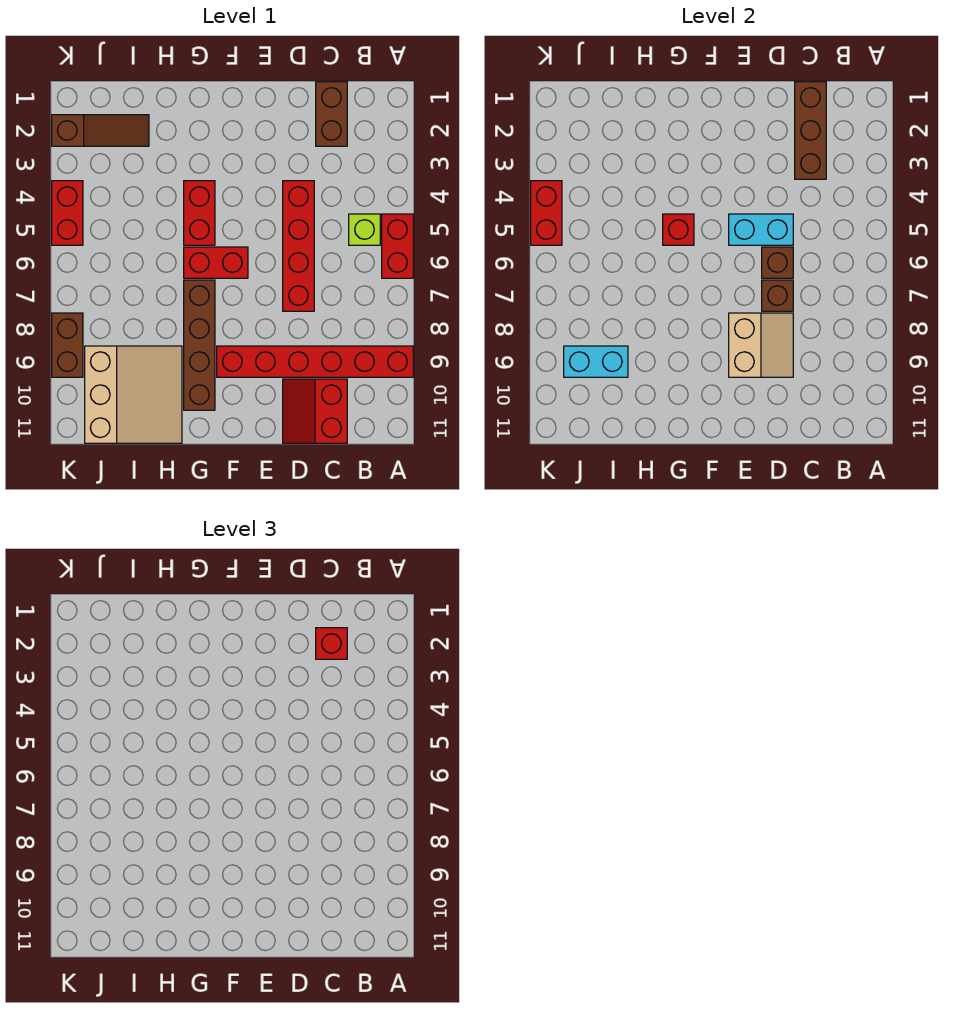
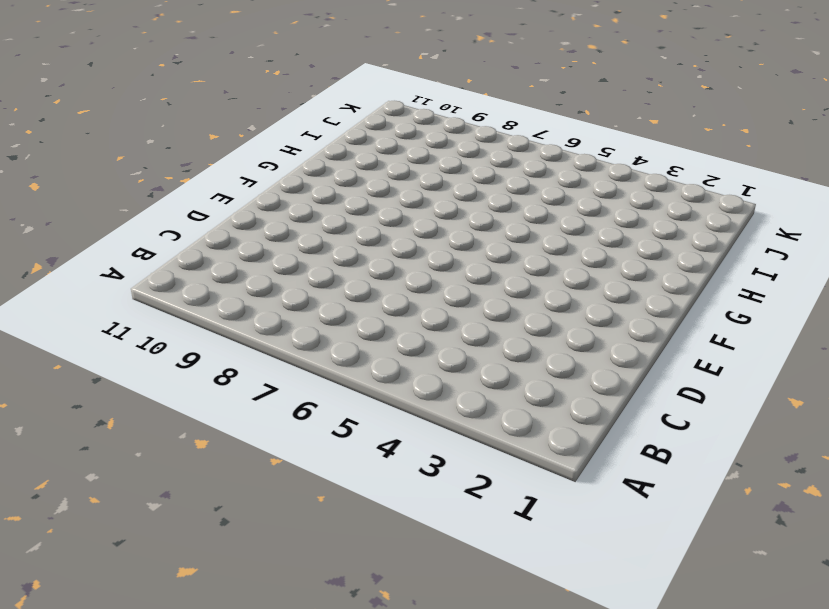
none -> red 1x2 brick [382,214,413,278]
none -> red 1x6 brick [217,346,413,377]
none -> lime 1x1 brick [349,214,380,245]

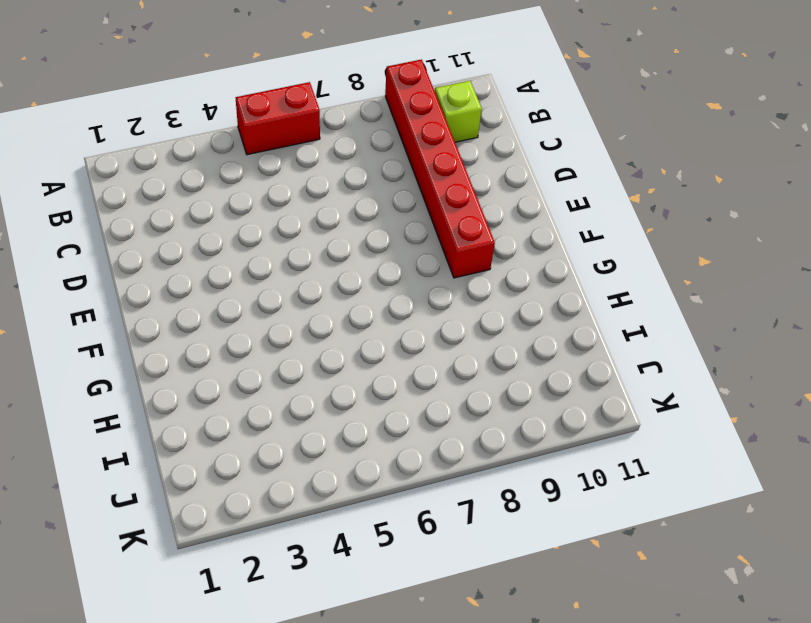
lime 1x1 brick [435,81,482,142] -> lime 1x1 brick moved to [349,214,380,245]
none -> brown 1x2 brick [316,82,347,146]
none -> red 2x2 slope [283,379,347,443]
none -> red 1x4 brick [283,181,314,311]

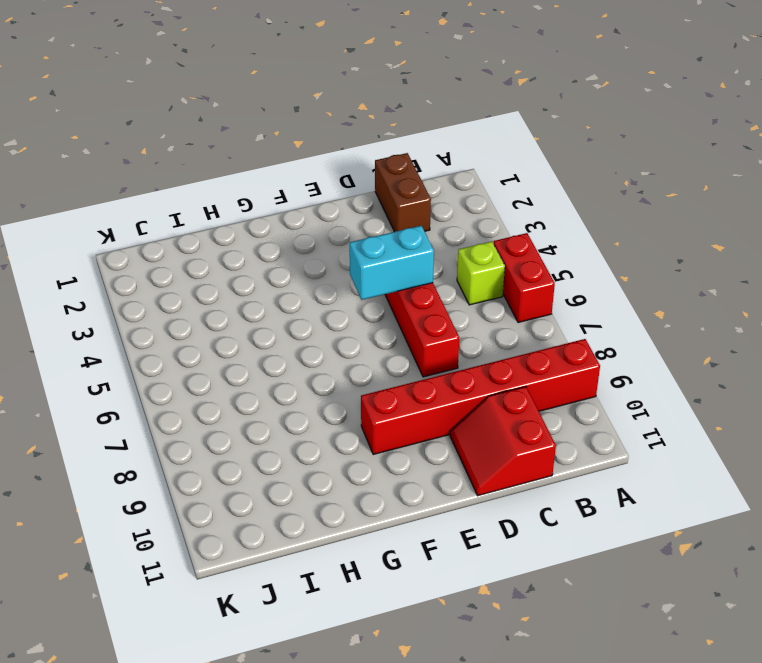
none -> red 1x2 brick [184,247,248,278]
none -> red 1x2 brick [184,181,215,245]
none -> brown 1x4 brick [184,280,215,410]

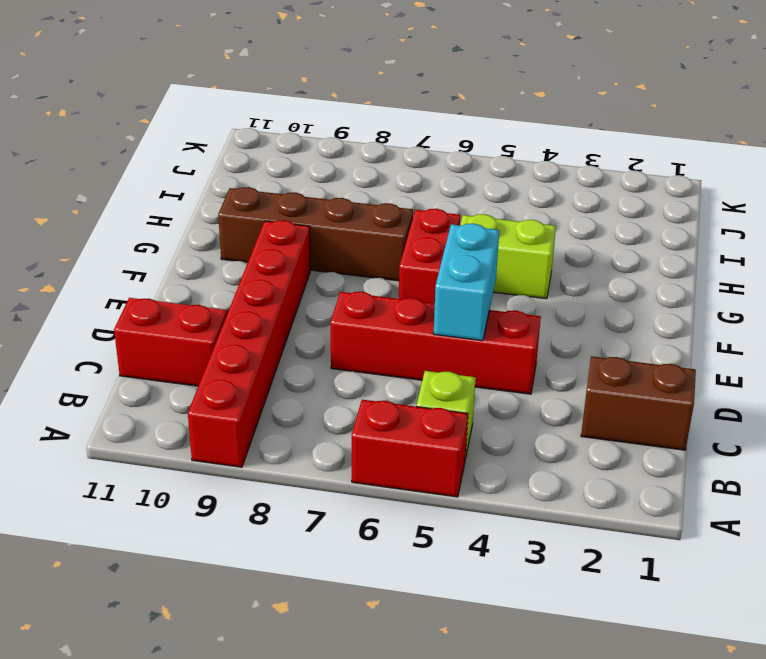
lime 1x2 brick [460,214,556,299] -> red 1x2 brick [184,181,215,245]
none -> tan 3x3 slope [85,346,182,443]
none -> brown 1x3 slope [52,115,149,146]
none -> red 1x2 brick [52,181,83,245]

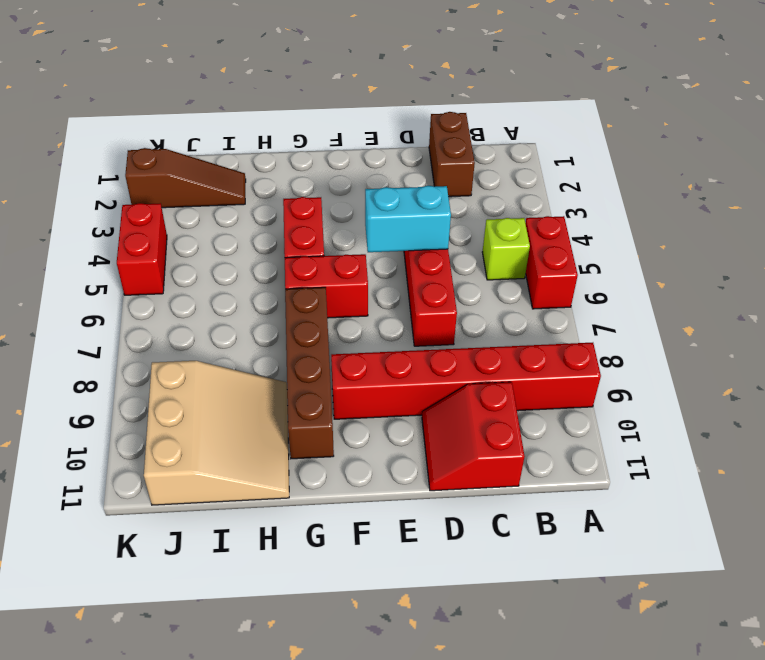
none -> brown 1x2 brick [52,313,83,377]
none -> brown 1x3 brick [795,82,826,179]
none -> brown 1x1 brick [762,247,793,278]

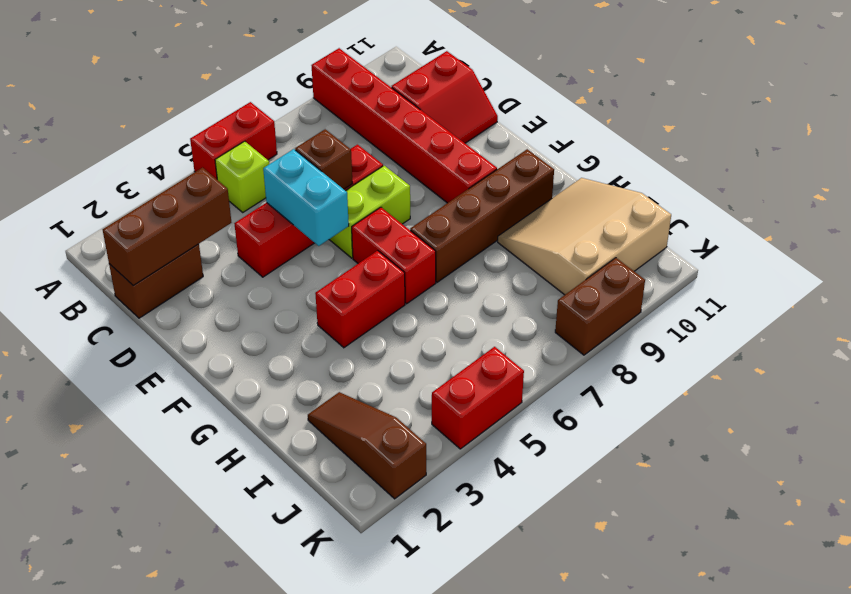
lime 1x2 brick [329,166,410,258] -> none
none -> brown 1x1 brick [762,280,793,311]
none -> tan 2x2 slope [729,313,793,377]
none -> red 1x1 brick [663,214,694,245]

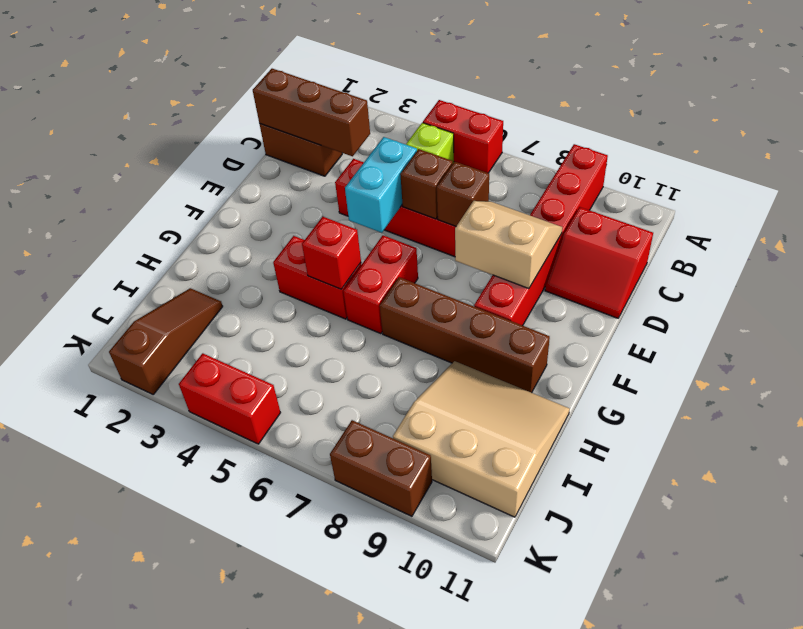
none -> cyan 1x2 brick [564,346,628,377]
none -> red 1x2 brick [531,181,562,245]
none -> red 1x1 brick [316,628,347,659]

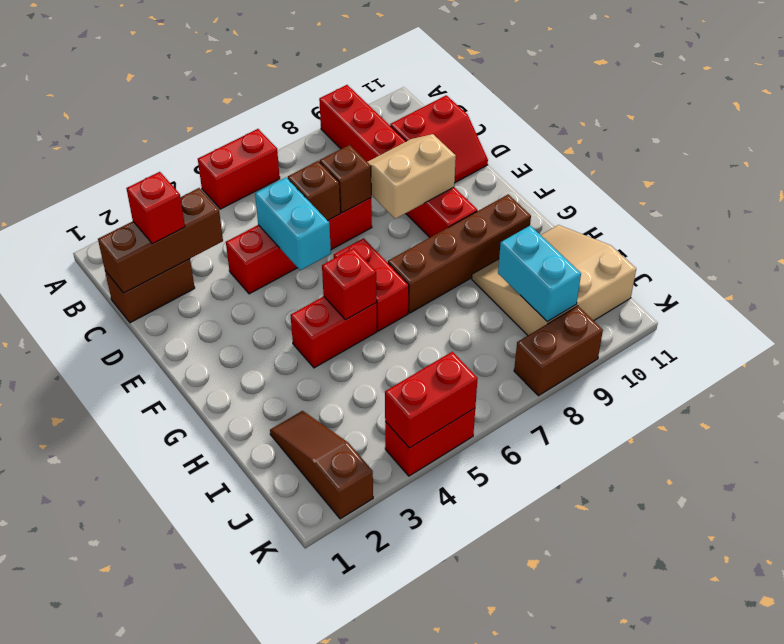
none -> lime 1x1 brick [349,214,380,245]

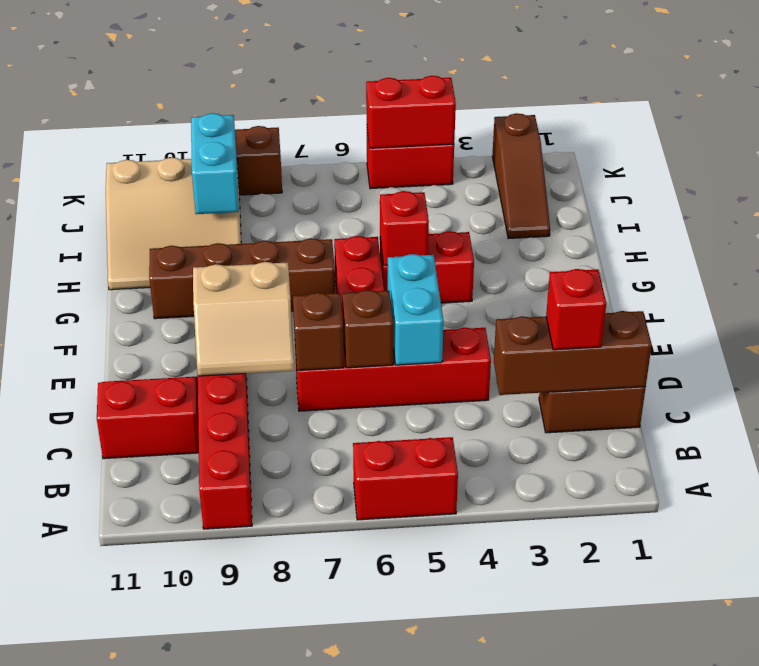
none -> lime 1x1 brick [349,214,380,245]

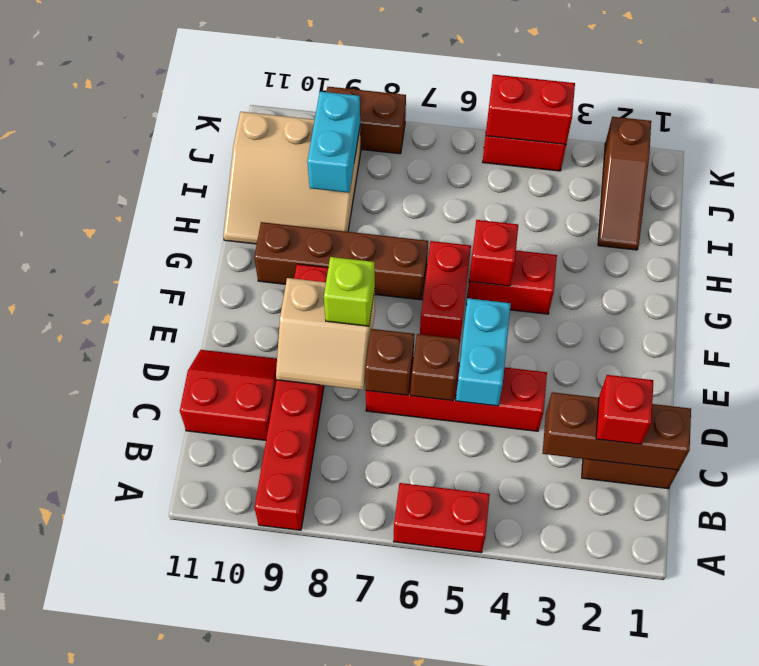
lime 1x1 brick [324,257,375,326] -> lime 1x1 brick moved to [349,214,380,245]

